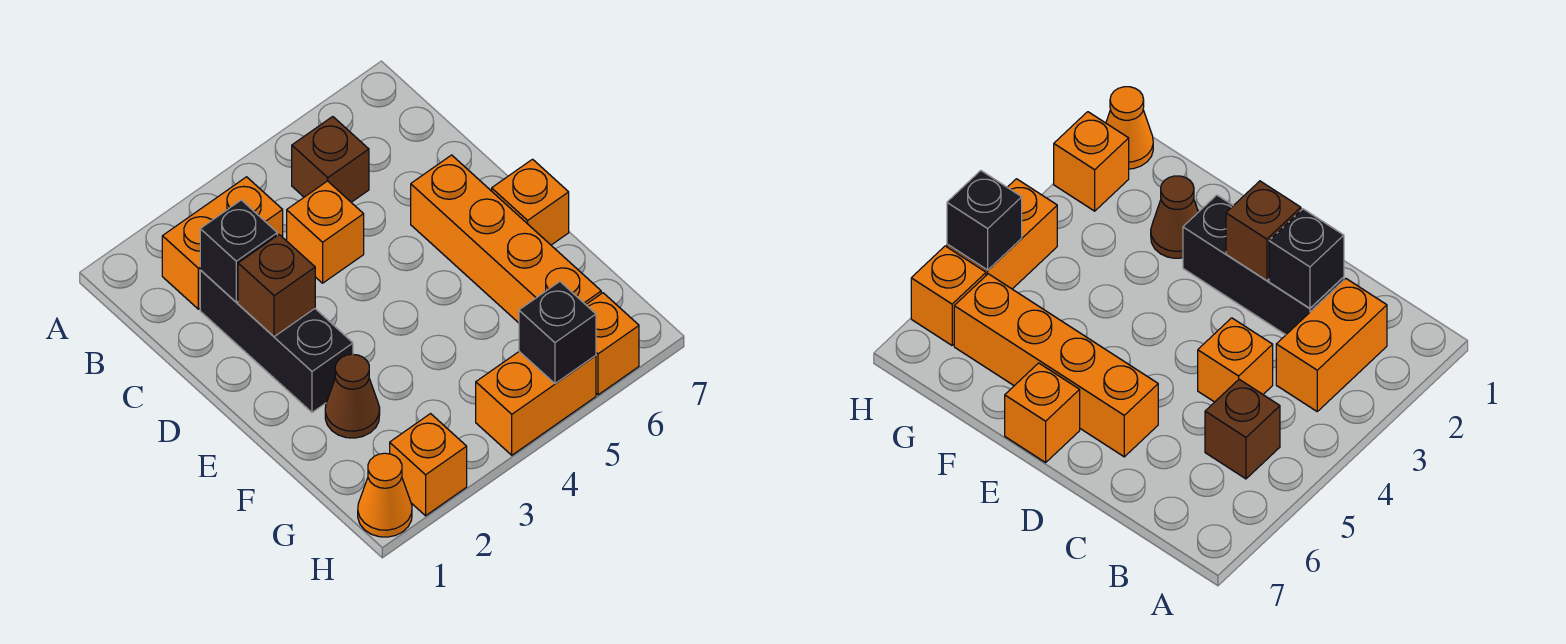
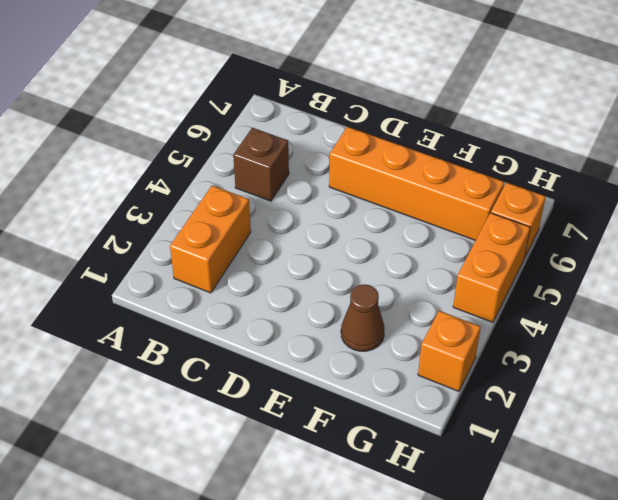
none -> black 1x3 brick [200,270,353,412]
none -> orange 1x1 brick [287,181,364,283]
none -> orange 1x1 brick [492,159,569,245]

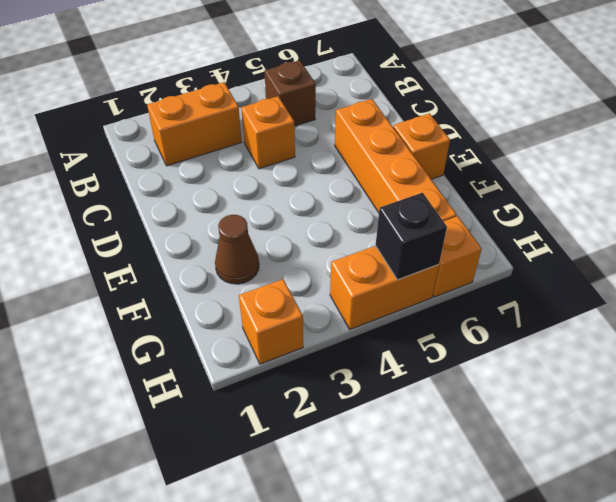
none -> black 1x3 brick [200,270,353,412]
none -> orange 1x1 cone [358,453,412,537]
none -> black 1x1 brick [200,200,277,302]

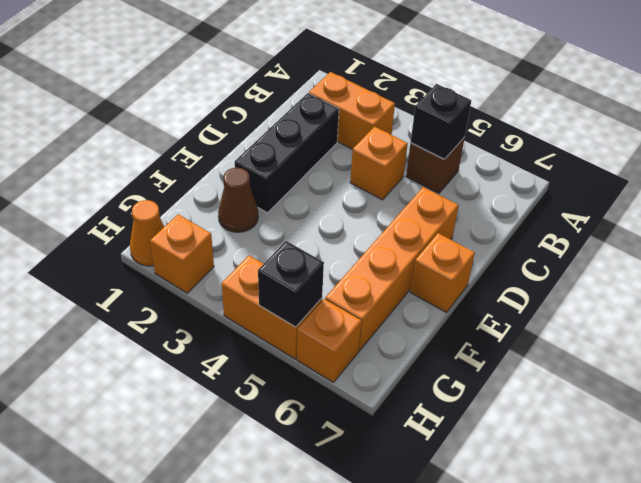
black 1x1 brick [411,84,471,159] -> black 1x1 brick moved to [200,200,277,302]
none -> brown 1x1 brick [238,235,315,337]

